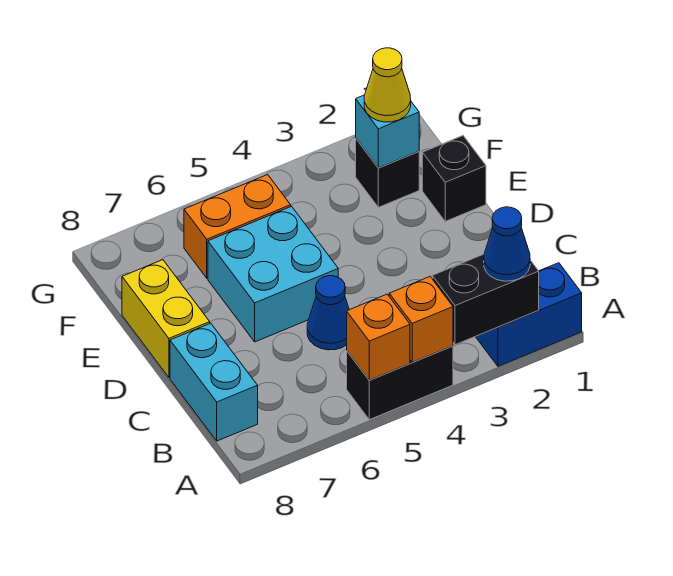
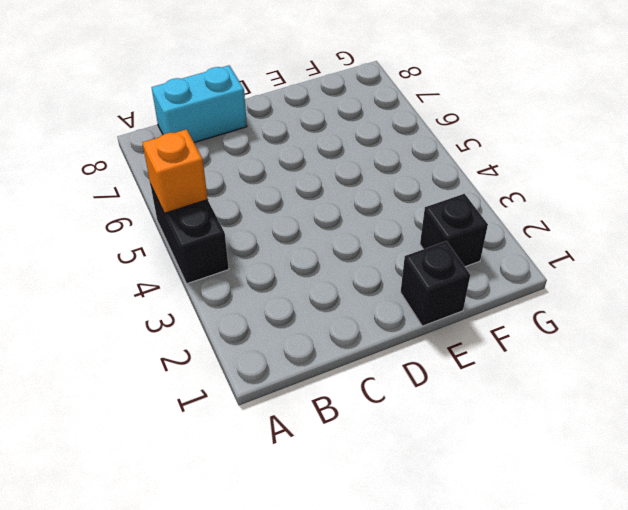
none -> blue 1x2 brick [476,263,582,366]
none -> blue 1x1 cone [307,276,349,350]
none -> cyan 2x2 brick [208,207,338,342]

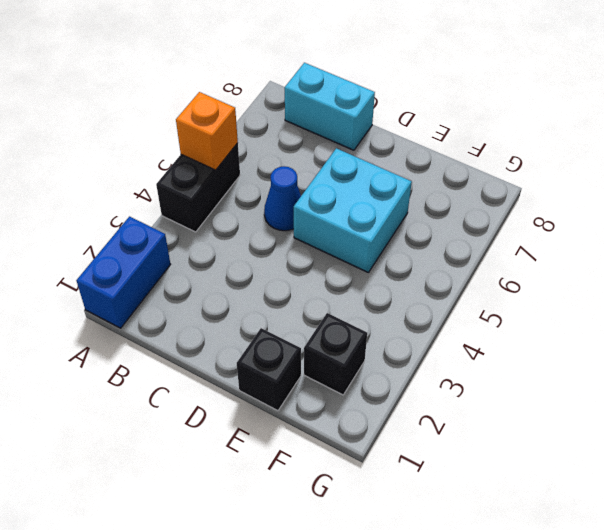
none -> yellow 1x2 brick [122,260,210,377]
none -> orange 1x2 brick [184,175,291,278]
none -> black 1x2 brick [432,254,539,345]

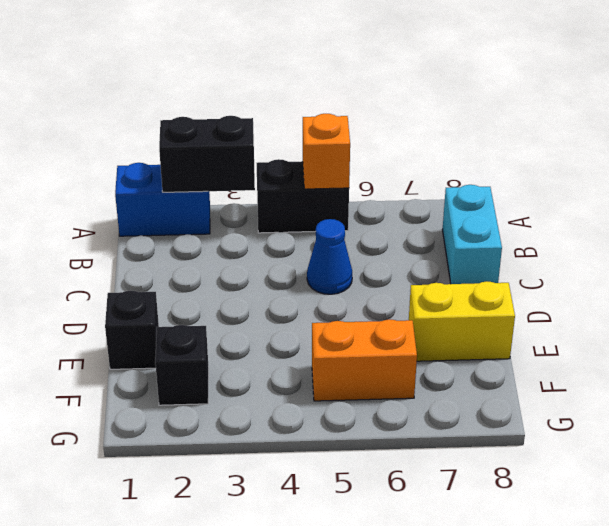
yellow 1x2 brick [409,281,515,361] -> yellow 1x2 brick turned to [122,260,210,377]
none -> cyan 2x2 brick [208,207,338,342]
none -> orange 1x1 brick [389,277,453,362]
none -> cyan 1x1 brick [356,95,419,168]

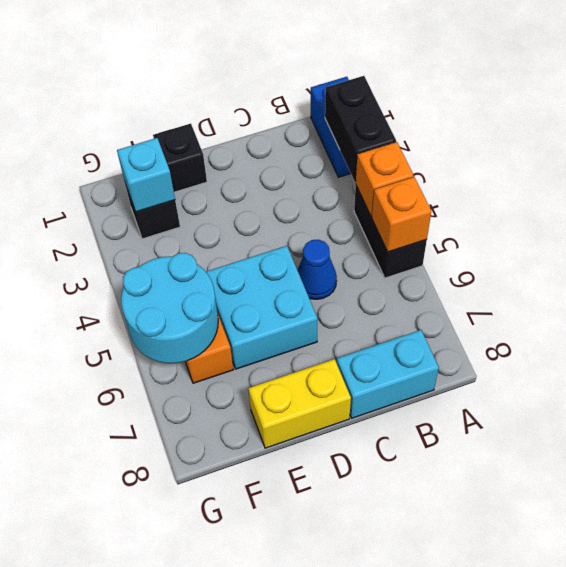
cyan 2x2 round brick [121,253,218,363] -> none
none -> blue 1x1 cone [484,207,530,281]
none -> yellow 1x1 cone [364,48,411,122]

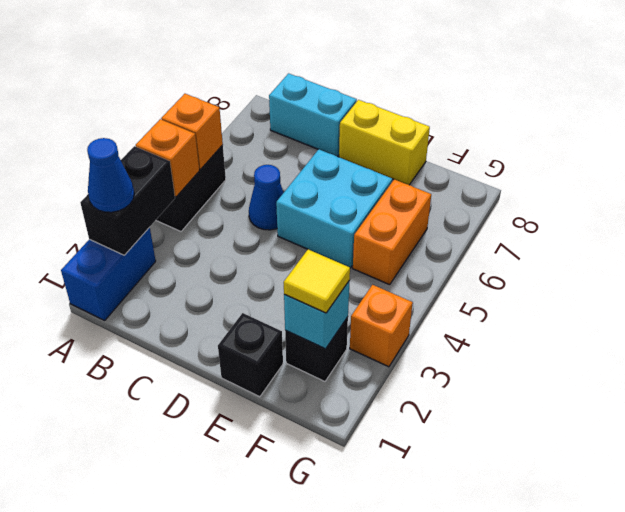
yellow 1x1 tile [284,249,350,313] -> yellow 1x1 cone [364,48,411,122]
orange 1x1 brick [350,285,413,367] -> none

